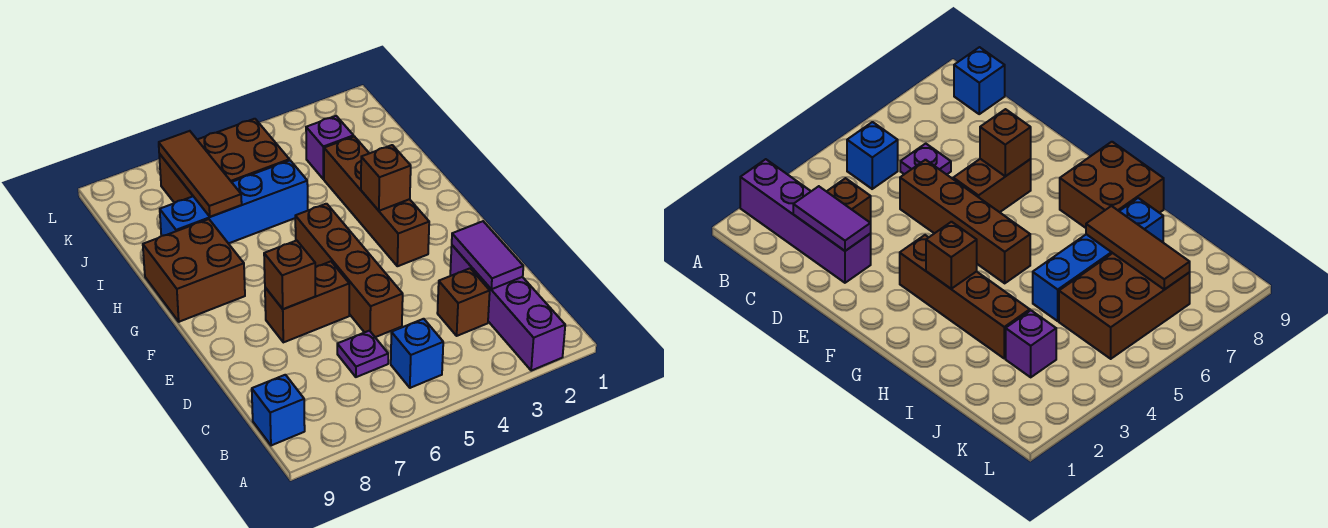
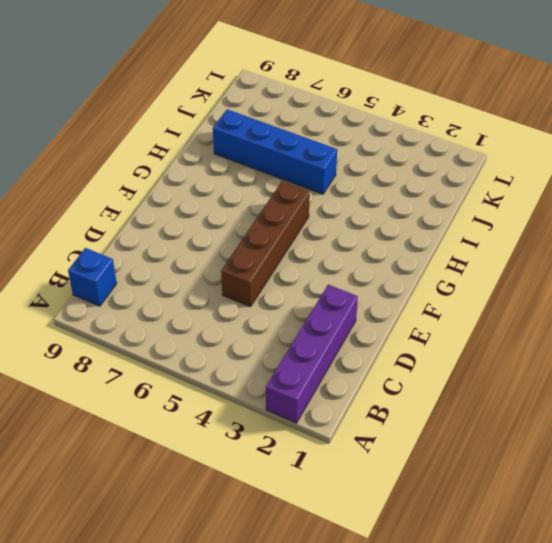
none -> blue 1x1 brick [391,319,443,388]
none -> brown 1x1 brick [437,268,490,336]
none -> purple 1x1 plate [337,331,388,377]

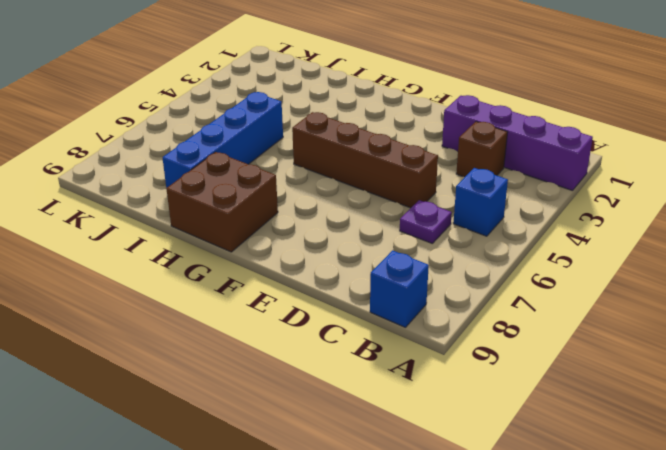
none -> brown 1x2 brick [265,261,349,342]
none -> brown 1x4 brick [324,136,429,266]
none -> purple 1x1 brick [306,116,354,179]

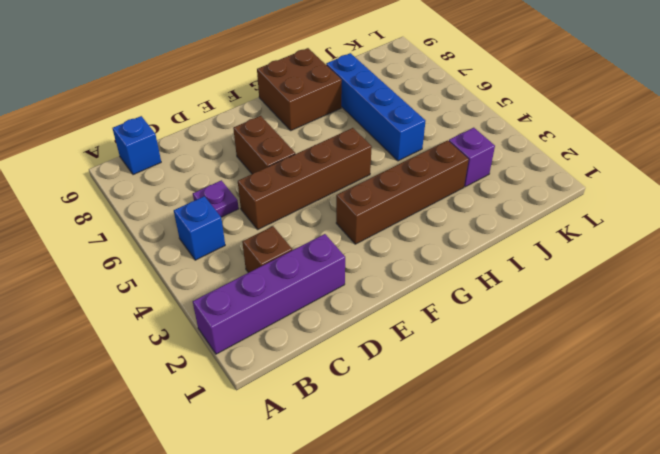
none -> brown 2x3 brick [159,119,289,203]
none -> purple 1x2 tile [452,221,523,289]
none -> brown 1x1 brick [264,241,315,309]

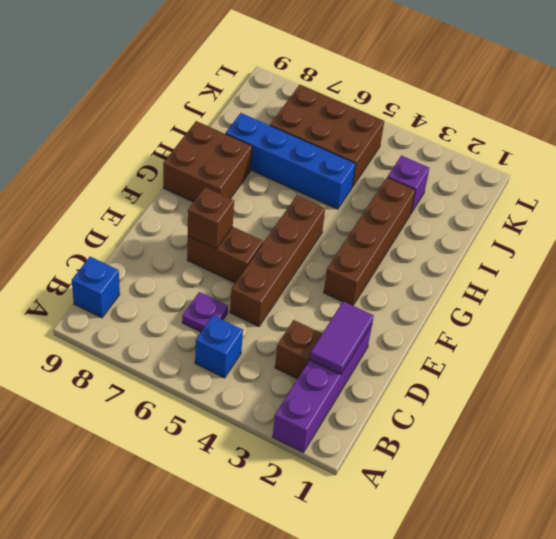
none -> brown 1x1 brick [361,145,411,211]
none -> brown 1x3 tile [159,131,242,217]

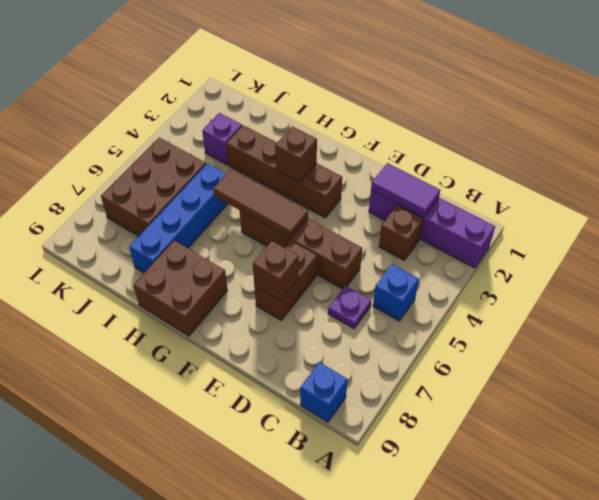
brown 1x3 tile [213,169,308,239] -> brown 1x3 tile moved to [159,131,242,217]

